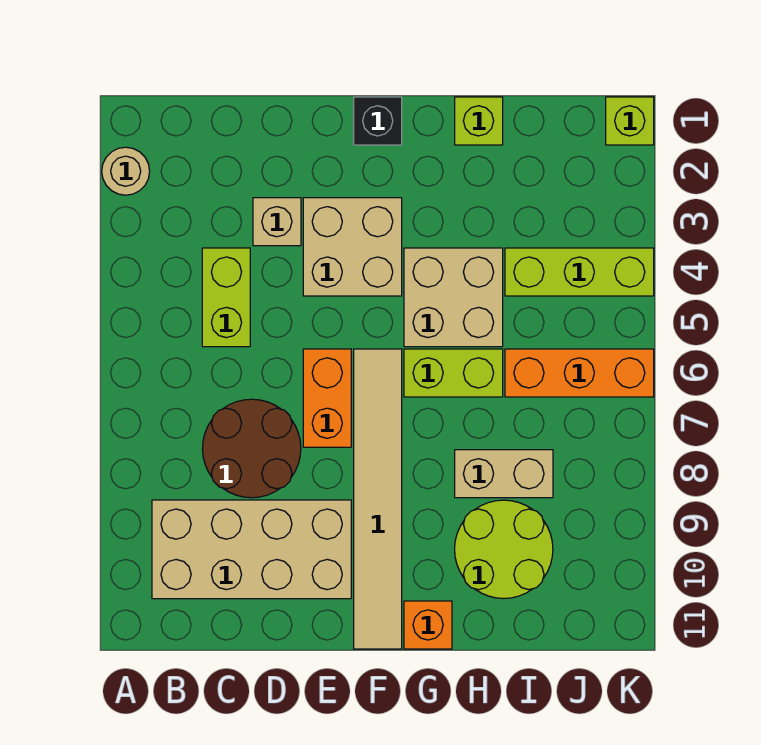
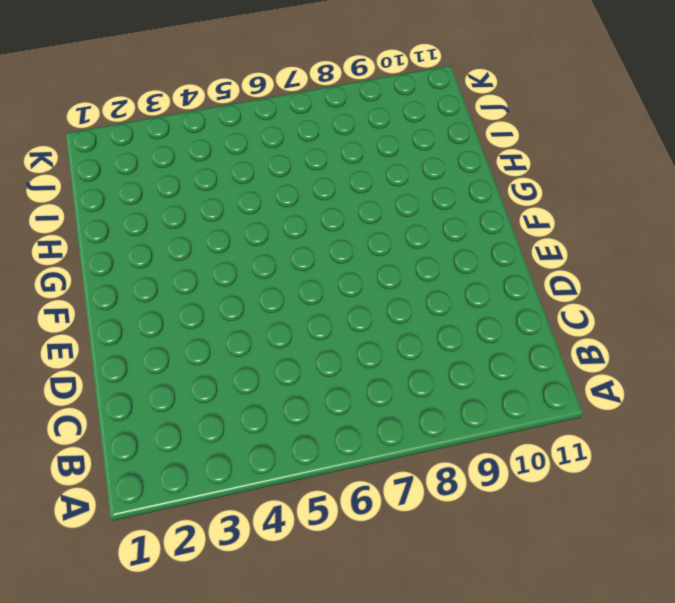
none -> tan 1x1 round brick [102,147,150,195]
none -> tan 2x4 brick [152,500,351,599]
none -> lime 1x2 brick [202,248,250,347]

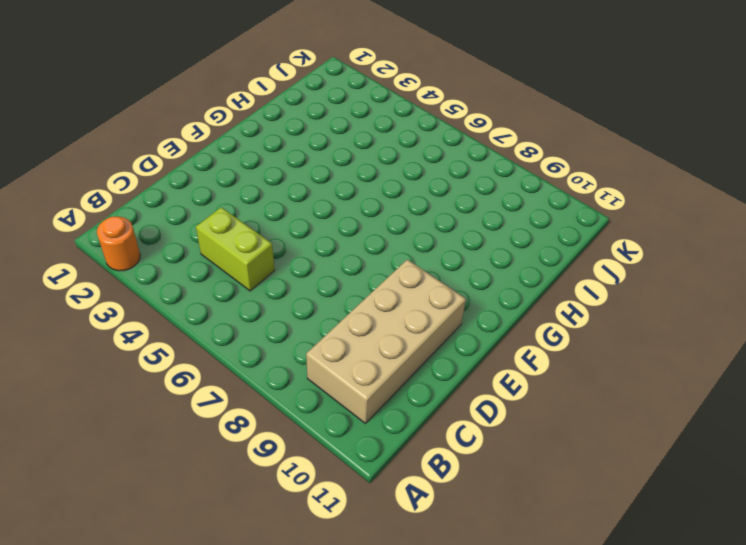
orange 1x1 round brick [97,216,140,271] -> tan 1x1 round brick [102,147,150,195]
none -> brown 2x2 round brick [202,399,301,498]
none -> tan 1x1 brick [253,198,301,246]
none -> tan 2x2 brick [303,198,402,296]

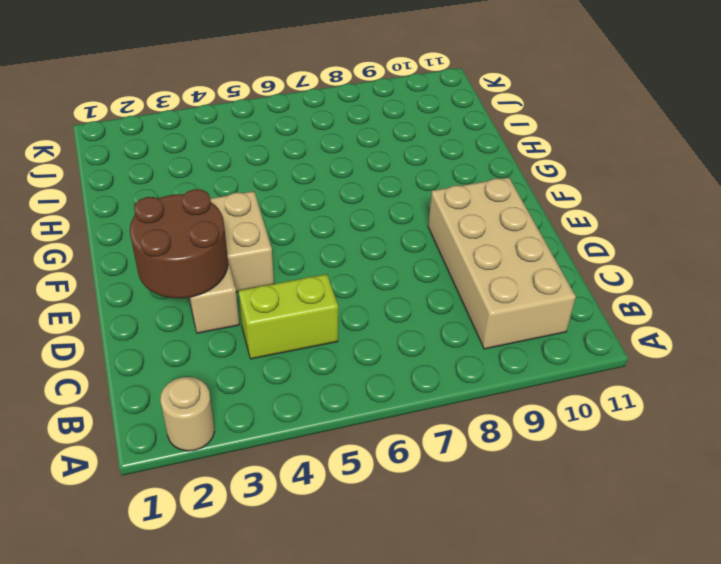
brown 2x2 round brick [130,189,228,298] -> brown 2x2 round brick moved to [202,399,301,498]
none -> orange 1x2 brick [303,349,351,447]
none -> black 1x1 brick [354,97,402,145]
none -> tan 1x6 tile [354,349,402,649]

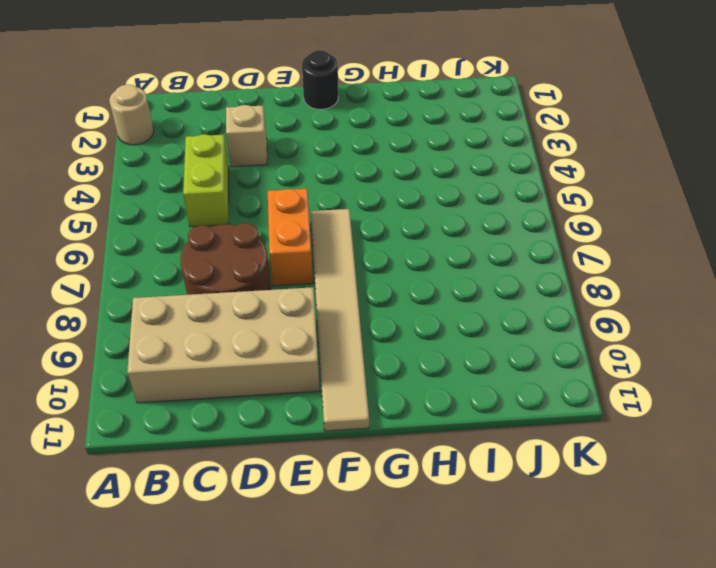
black 1x1 round brick [302,50,338,110] -> black 1x1 brick [354,97,402,145]
none -> tan 2x2 brick [303,198,402,296]
none -> tan 2x2 brick [404,248,503,347]
none -> lime 1x2 brick [404,349,503,397]

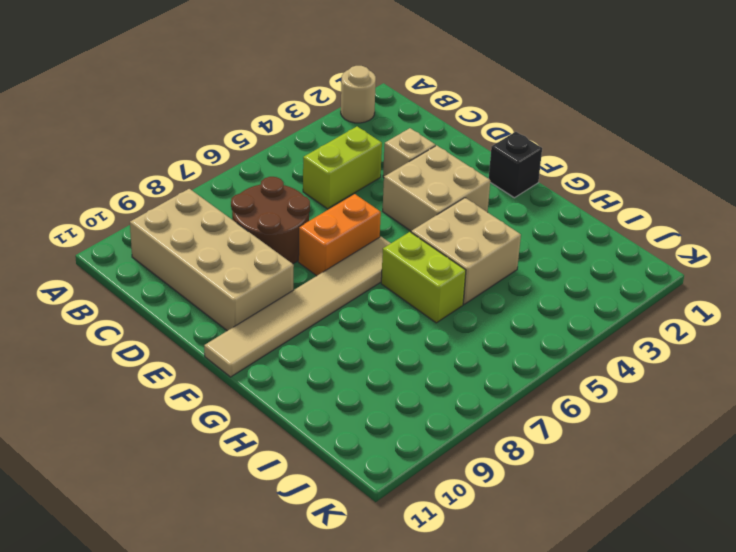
none -> orange 1x1 brick [404,601,452,649]
none -> lime 1x1 brick [455,97,503,145]
none -> tan 1x2 brick [455,450,553,498]

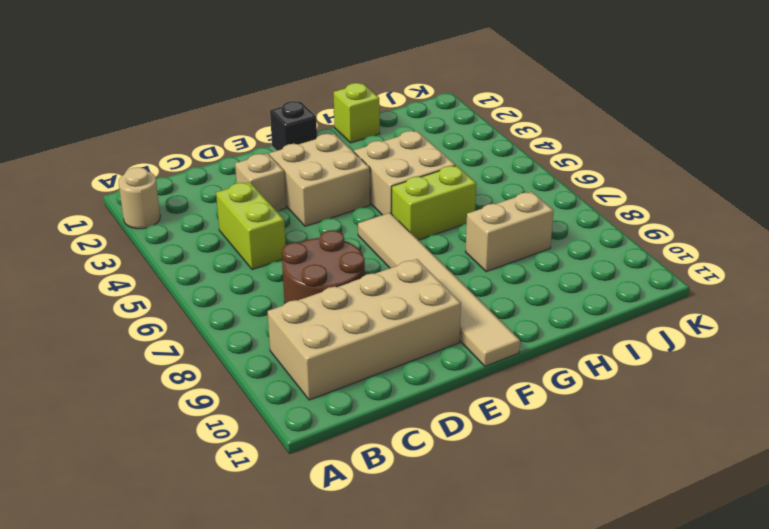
none -> orange 1x2 brick [303,349,351,447]
none -> orange 1x1 brick [404,601,452,649]
none -> lime 2x2 round brick [455,500,553,599]

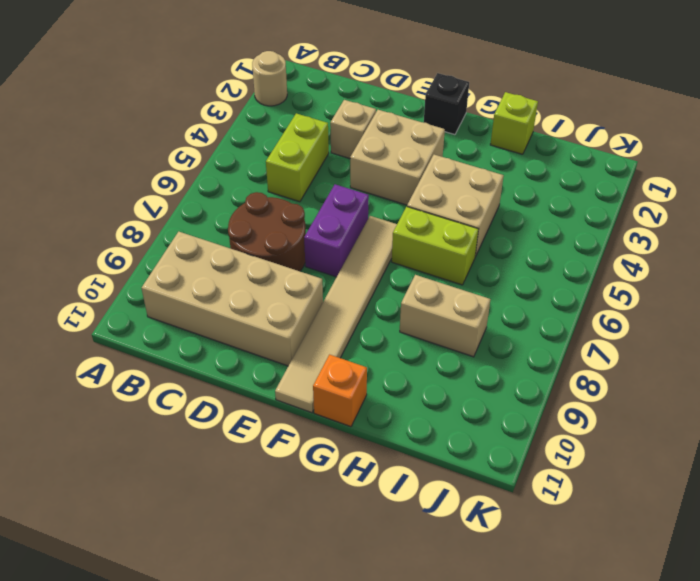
purple 1x2 brick [304,184,369,277] -> orange 1x2 brick [303,349,351,447]
none -> lime 2x2 round brick [455,500,553,599]
none -> lime 1x3 brick [505,248,654,296]
none -> orange 1x3 brick [505,349,654,397]

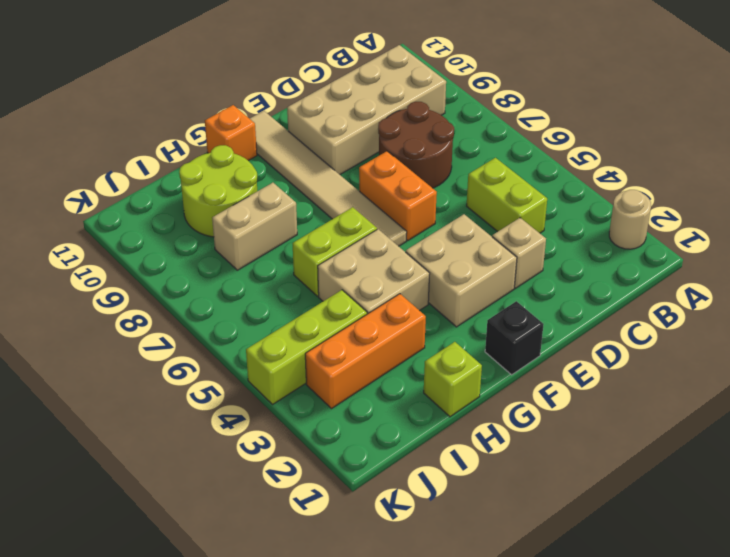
orange 1x3 brick [305,294,426,409] -> orange 1x3 brick moved to [505,349,654,397]
none -> lime 1x1 brick [606,97,654,145]

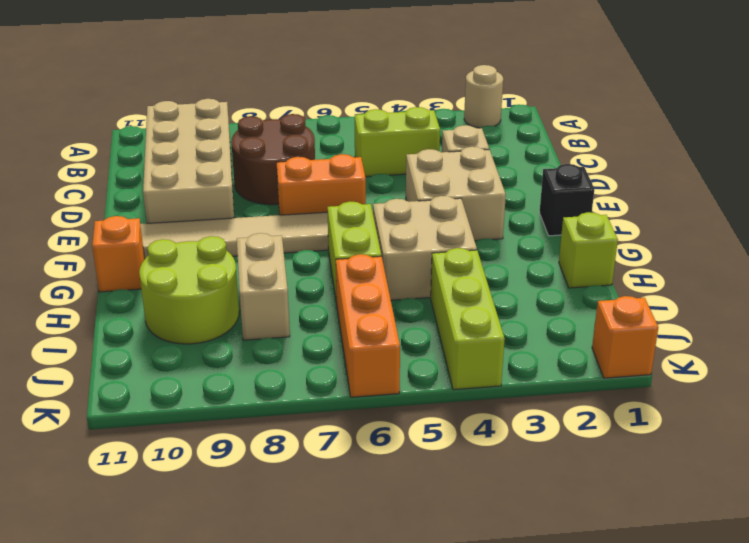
orange 1x1 brick [592,296,658,378] -> lime 1x1 brick [606,97,654,145]

